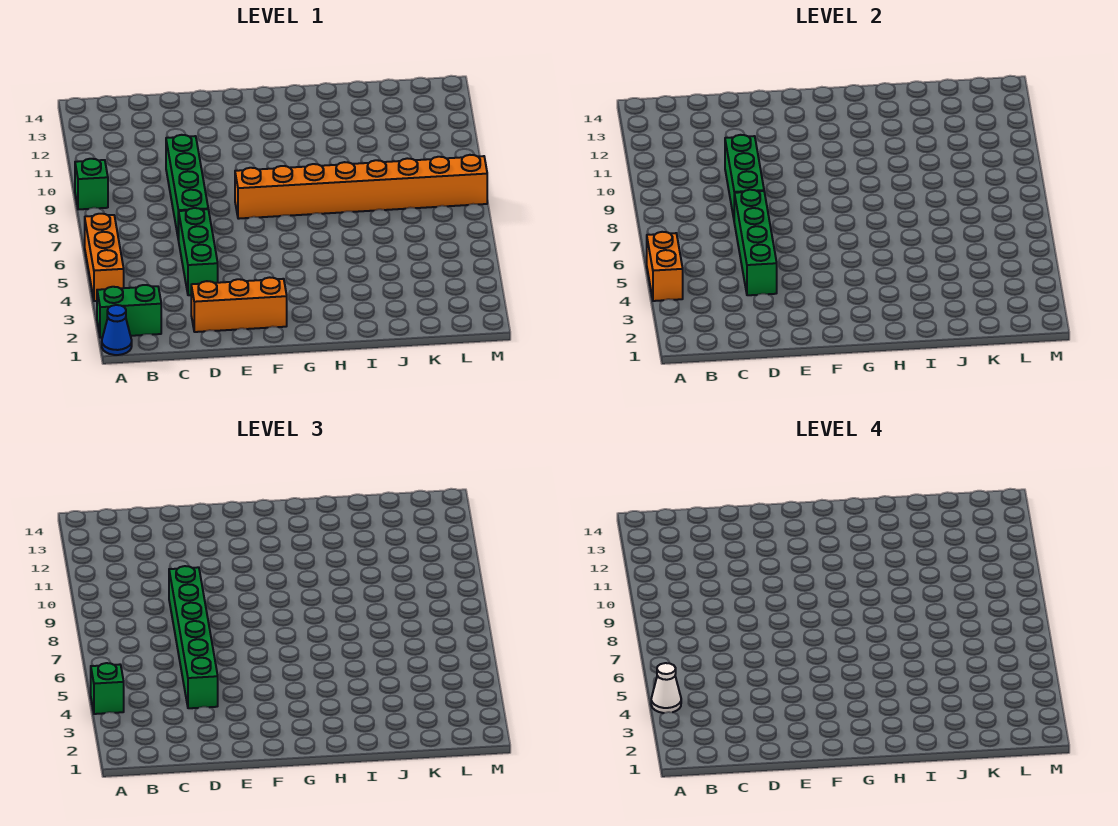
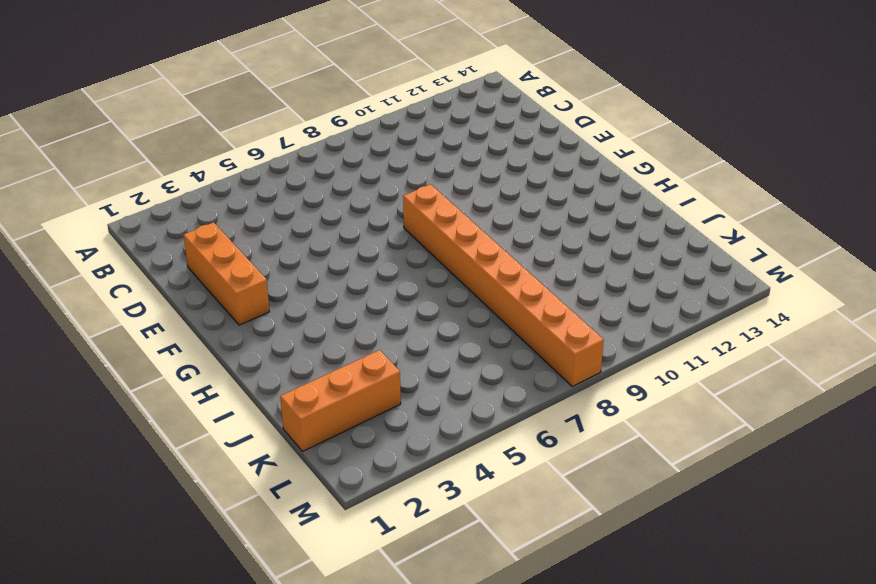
orange 1x3 brick [280,350,401,451] -> orange 1x3 brick moved to [85,214,124,301]
none -> blue 1x1 cone [102,305,132,355]
none -> green 1x2 brick [97,285,161,338]
none -> green 1x1 brick [75,159,108,209]

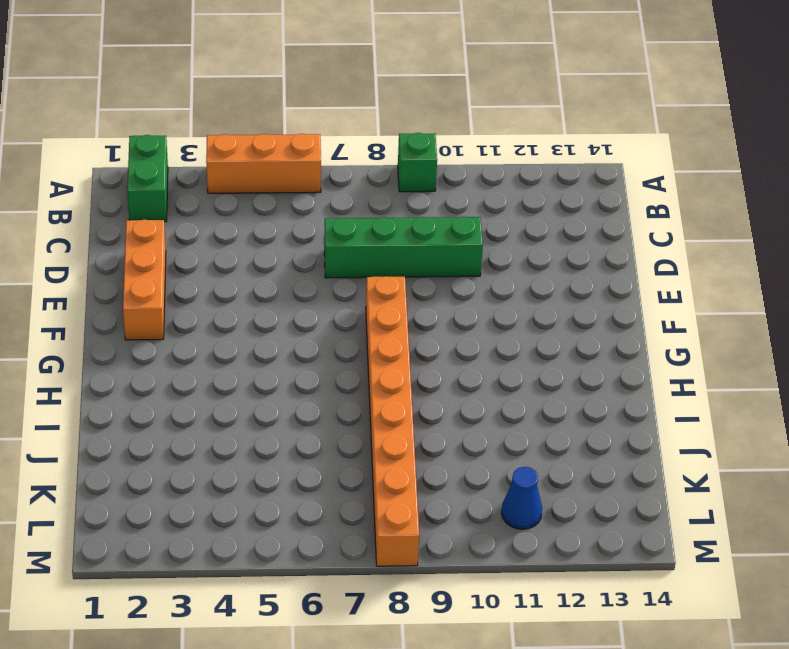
blue 1x1 cone [501,467,542,529] -> blue 1x1 cone moved to [102,305,132,355]
none -> green 1x3 brick [179,208,218,295]
none -> orange 1x2 brick [647,232,683,301]
none -> green 1x4 brick [734,190,777,295]

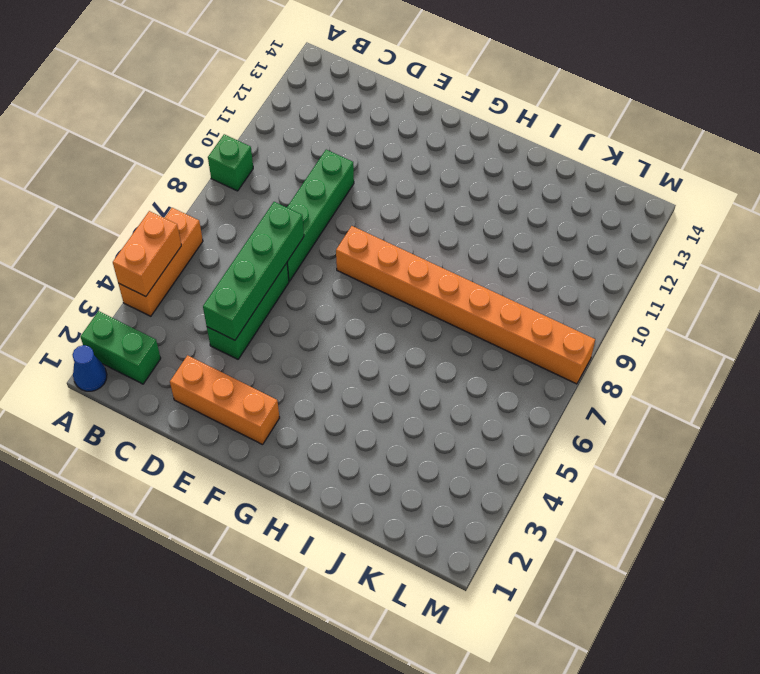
none -> green 1x3 brick [725,135,764,218]
none -> green 1x1 brick [91,663,124,714]
none -> green 1x6 brick [169,566,218,708]

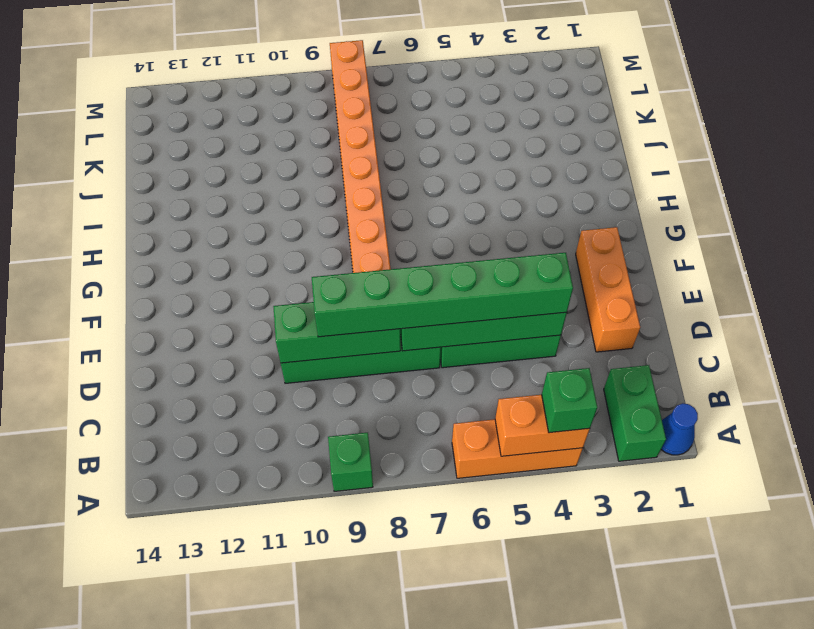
none -> white 1x1 cone [651,663,681,713]

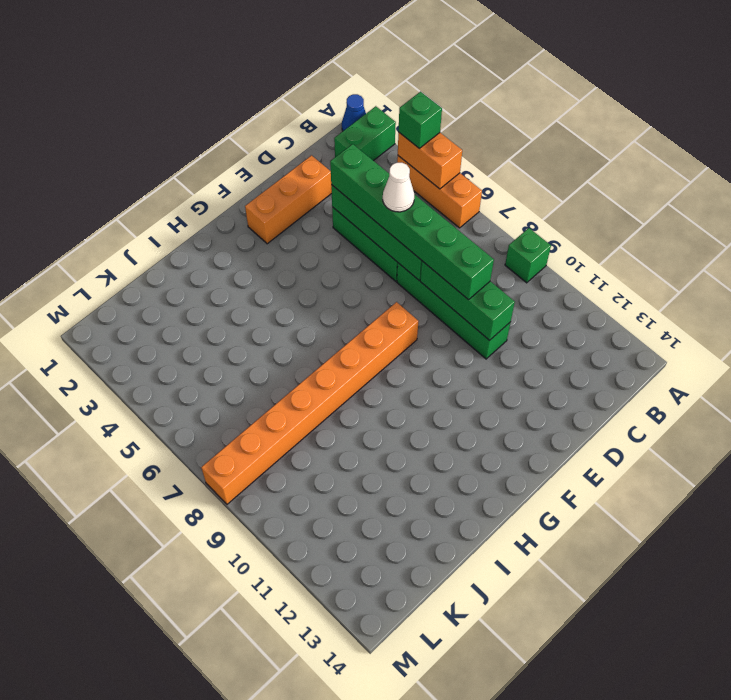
white 1x1 cone [383,163,414,212] -> white 1x1 cone moved to [651,663,681,713]

